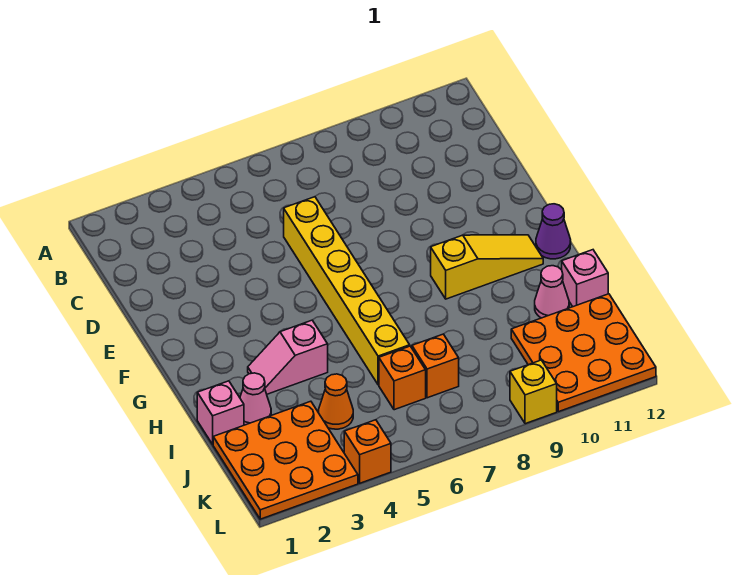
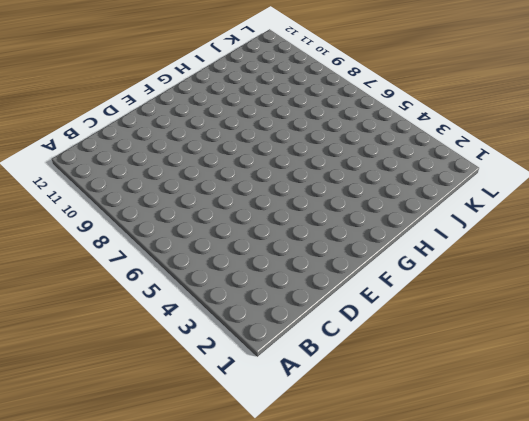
none -> yellow 1x6 brick [284,197,410,385]
none -> yellow 1x3 slope [431,235,543,299]
none -> purple 1x1 cone [536,204,571,259]

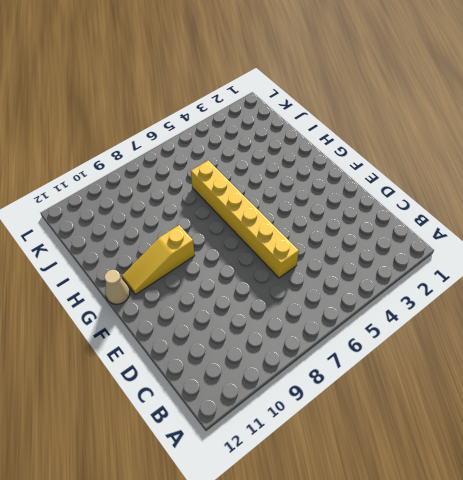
tan 1x1 cone [104,270,130,304] -> purple 1x1 cone [536,204,571,259]
none -> pink 1x2 slope [248,320,328,394]
none -> pink 1x1 brick [197,381,244,444]
none -> pink 1x1 cone [240,373,271,425]

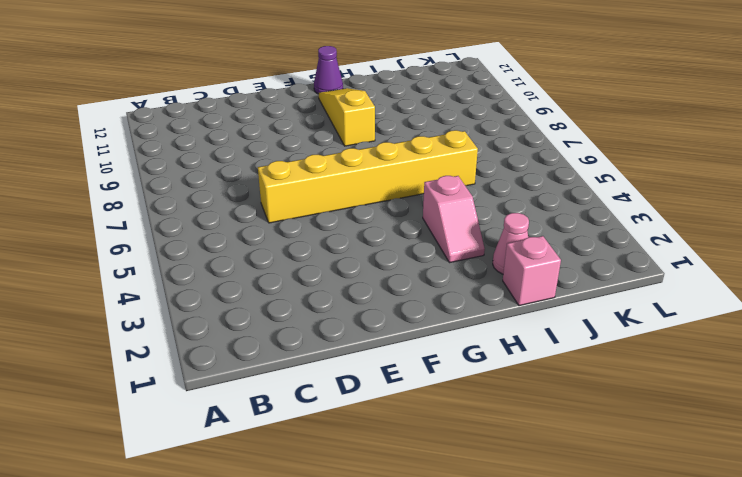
none -> pink 1x1 cone [535,266,569,318]
none -> pink 1x1 brick [562,250,608,307]
none -> orange 3x3 plate [213,401,358,519]

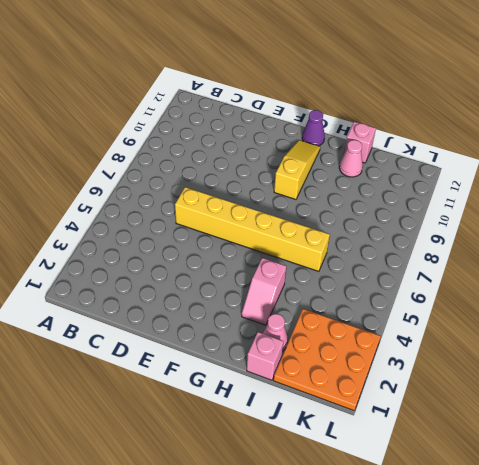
none -> orange 1x1 cone [319,374,353,429]
none -> orange 1x1 brick [379,346,426,410]
none -> orange 1x1 brick [412,334,459,398]

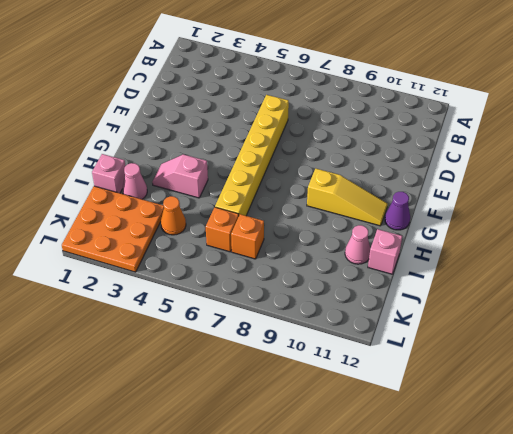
none -> orange 3x3 plate [511,294,656,412]
none -> orange 1x1 brick [344,420,391,483]
none -> yellow 1x1 brick [510,360,557,424]

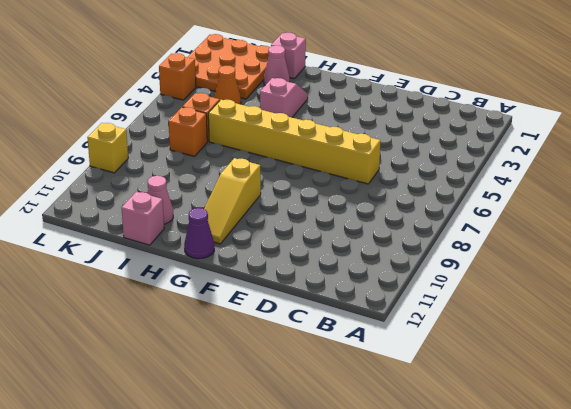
none -> orange 3x3 plate [511,294,656,412]

